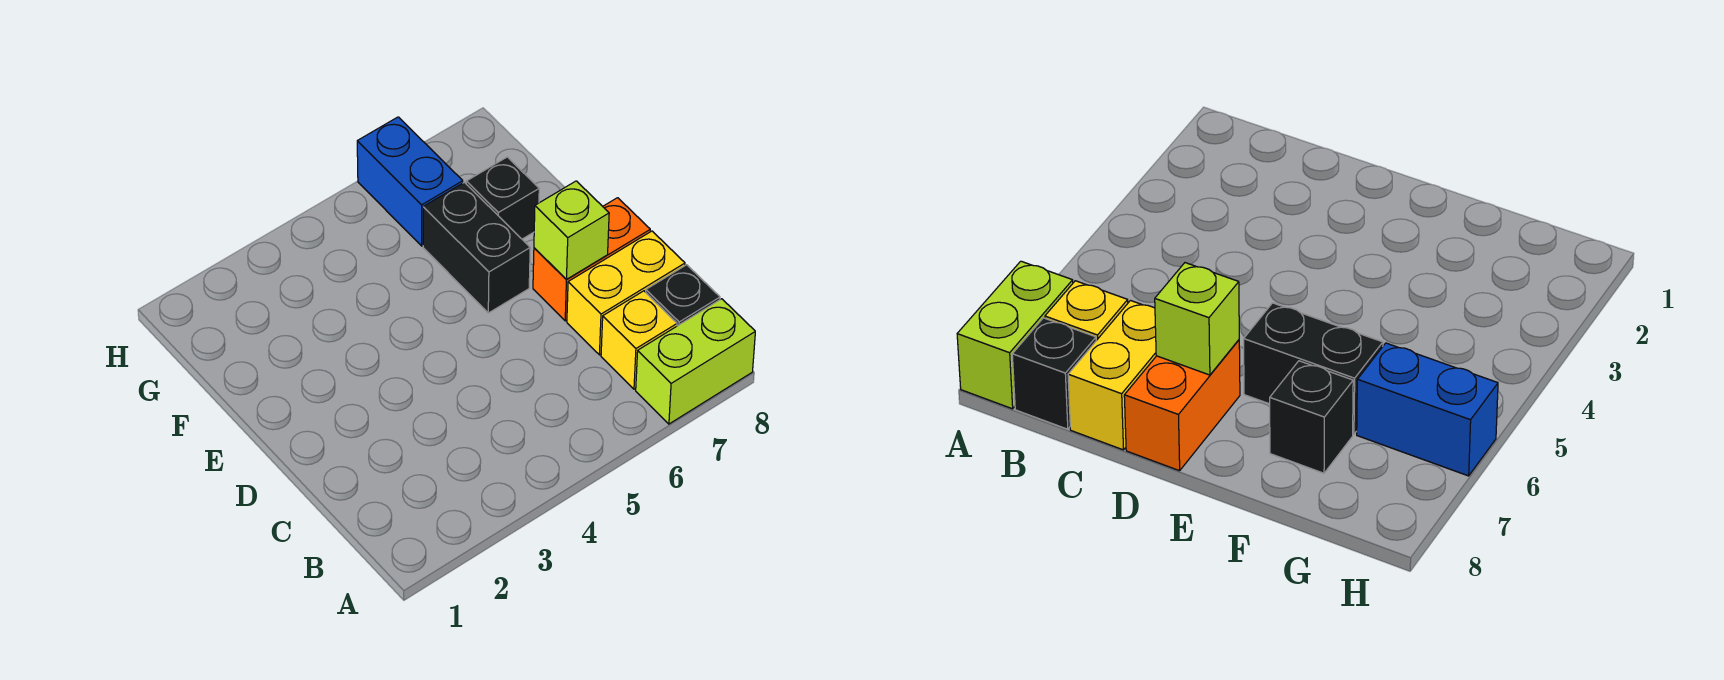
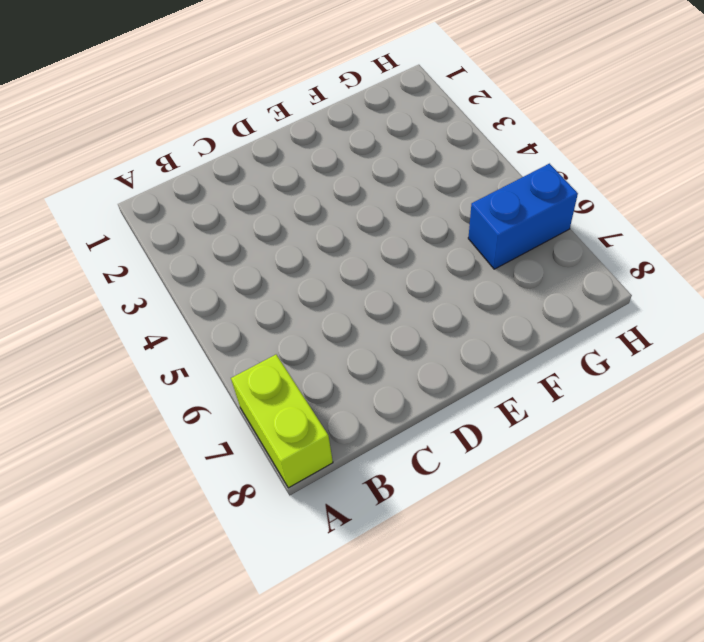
none -> yellow 1x1 brick [601,291,677,389]
none -> black 1x1 brick [646,265,720,326]

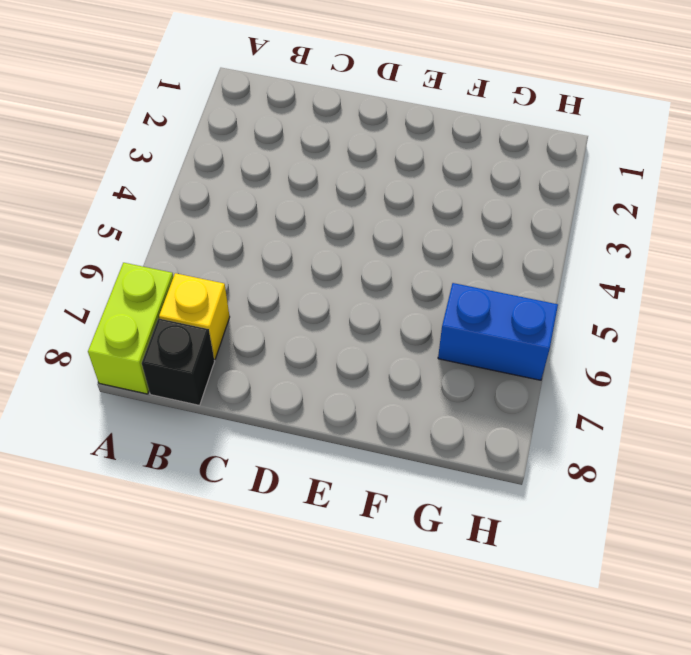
none -> yellow 1x2 brick [567,231,685,355]
none -> orange 1x2 brick [533,198,650,321]

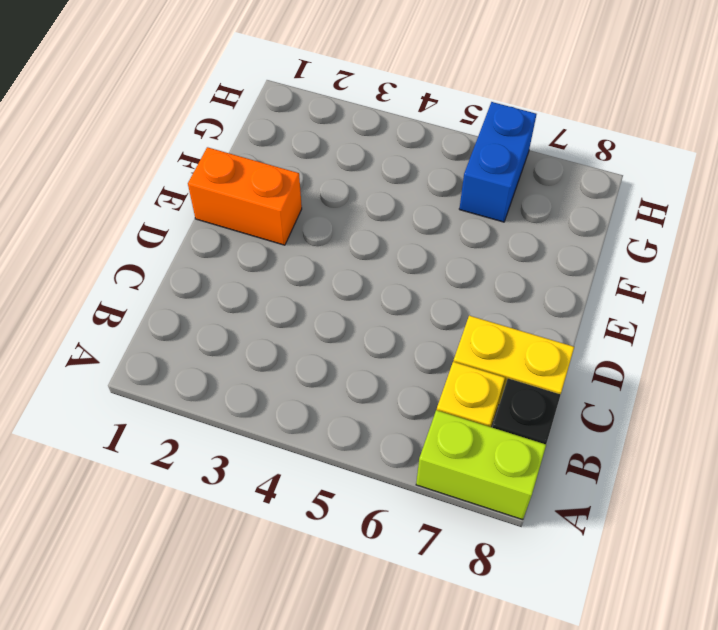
orange 1x2 brick [188,147,302,245] -> orange 1x2 brick moved to [533,198,650,321]
none -> black 1x2 brick [423,182,530,313]
none -> black 1x1 brick [466,157,539,239]

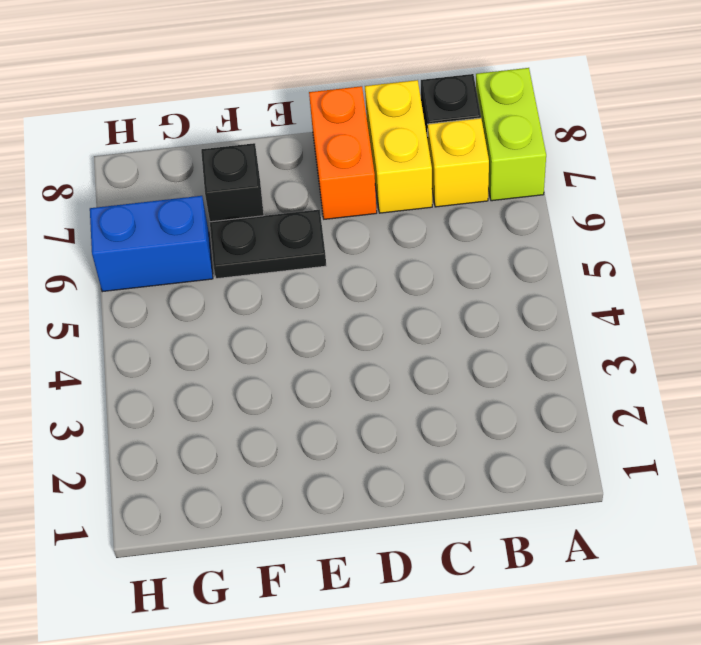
black 1x2 plate [210,209,326,279] -> black 1x2 brick [423,182,530,313]
none -> lime 1x1 brick [534,181,609,280]

